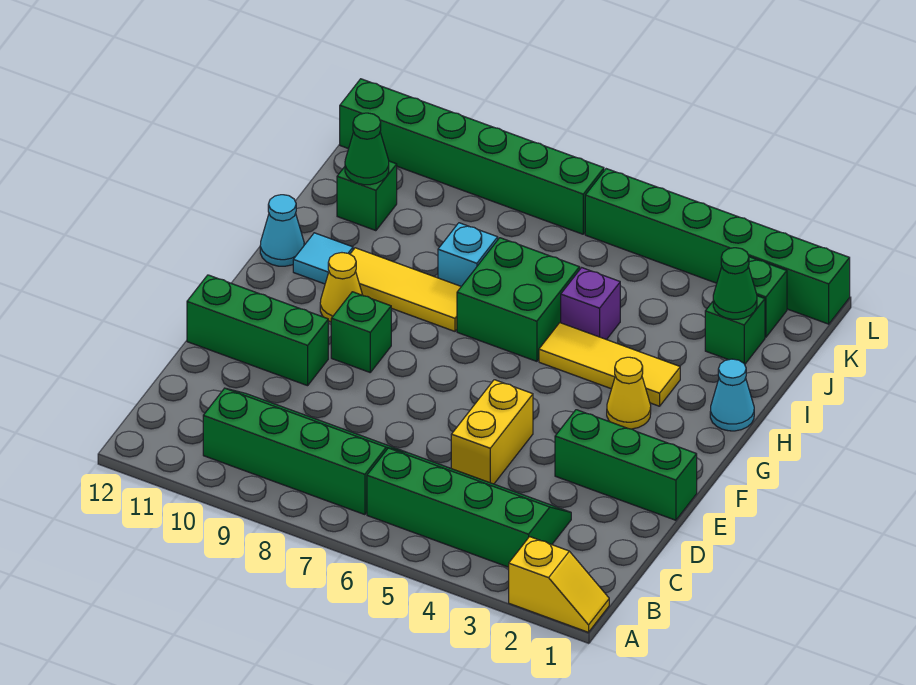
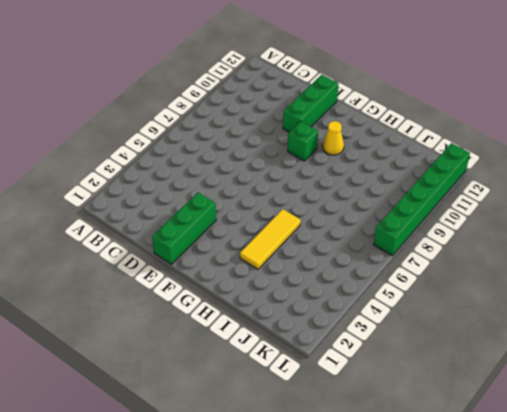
none -> yellow 1x2 slope [509,537,609,632]
none -> green 2x4 slope [367,448,571,567]
none -> green 2x4 slope [203,388,405,515]

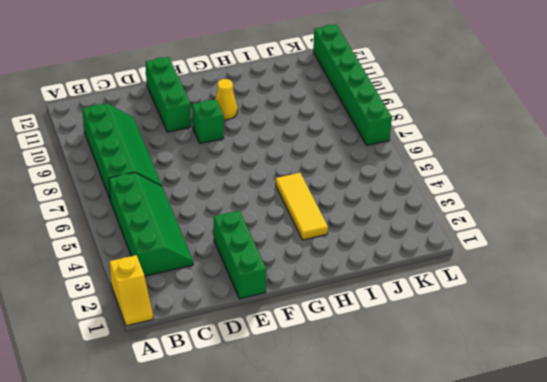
none -> yellow 1x2 brick [451,380,533,484]
none -> yellow 1x1 cone [607,357,651,429]
none -> cyan 1x1 cone [710,359,754,431]

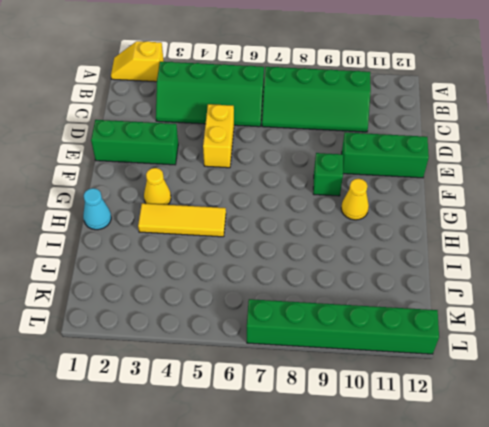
none -> green 2x2 brick [457,238,580,361]
none -> yellow 1x3 tile [350,248,461,331]
none -> cyan 1x1 tile [293,233,353,284]

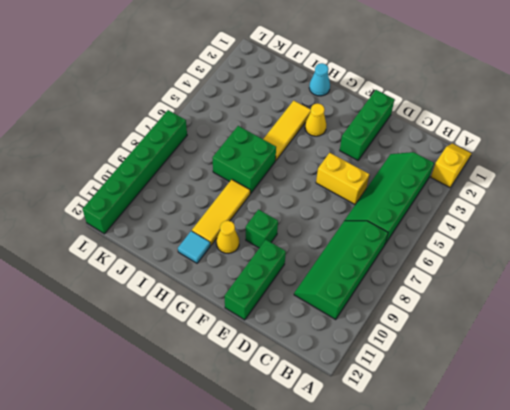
none -> cyan 1x1 cone [260,195,304,266]
none -> purple 1x1 brick [561,268,620,340]
none -> cyan 1x1 brick [438,223,498,286]

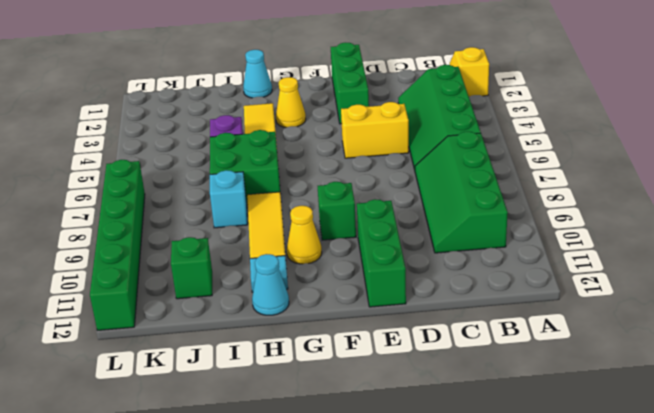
none -> green 1x1 brick [705,296,765,364]
none -> green 1x1 brick [748,257,787,337]
none -> green 1x6 brick [585,169,850,324]

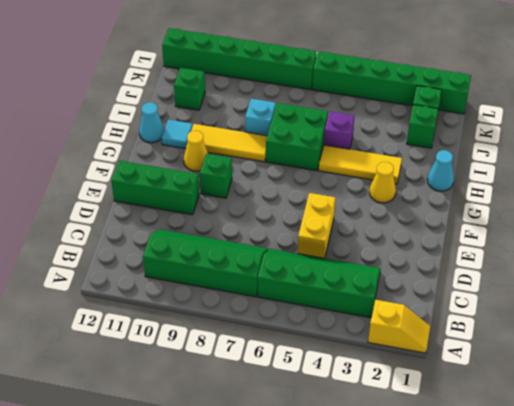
none -> green 1x3 brick [555,410,697,520]
none -> green 1x1 cone [713,248,757,319]
none -> green 1x1 cone [345,113,389,185]

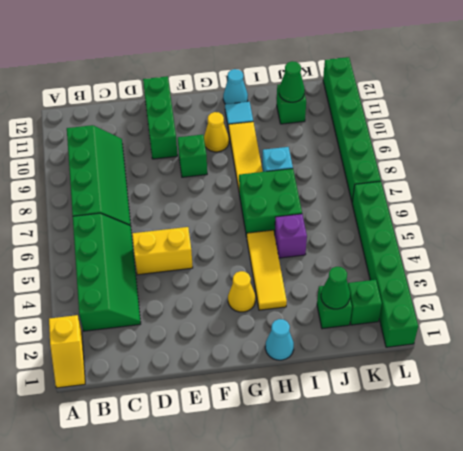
none -> green 1x3 brick [555,410,697,520]

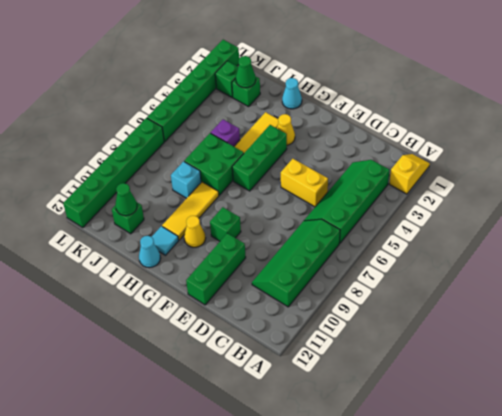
green 1x3 brick [232,125,287,191] -> green 1x3 brick moved to [555,410,697,520]

